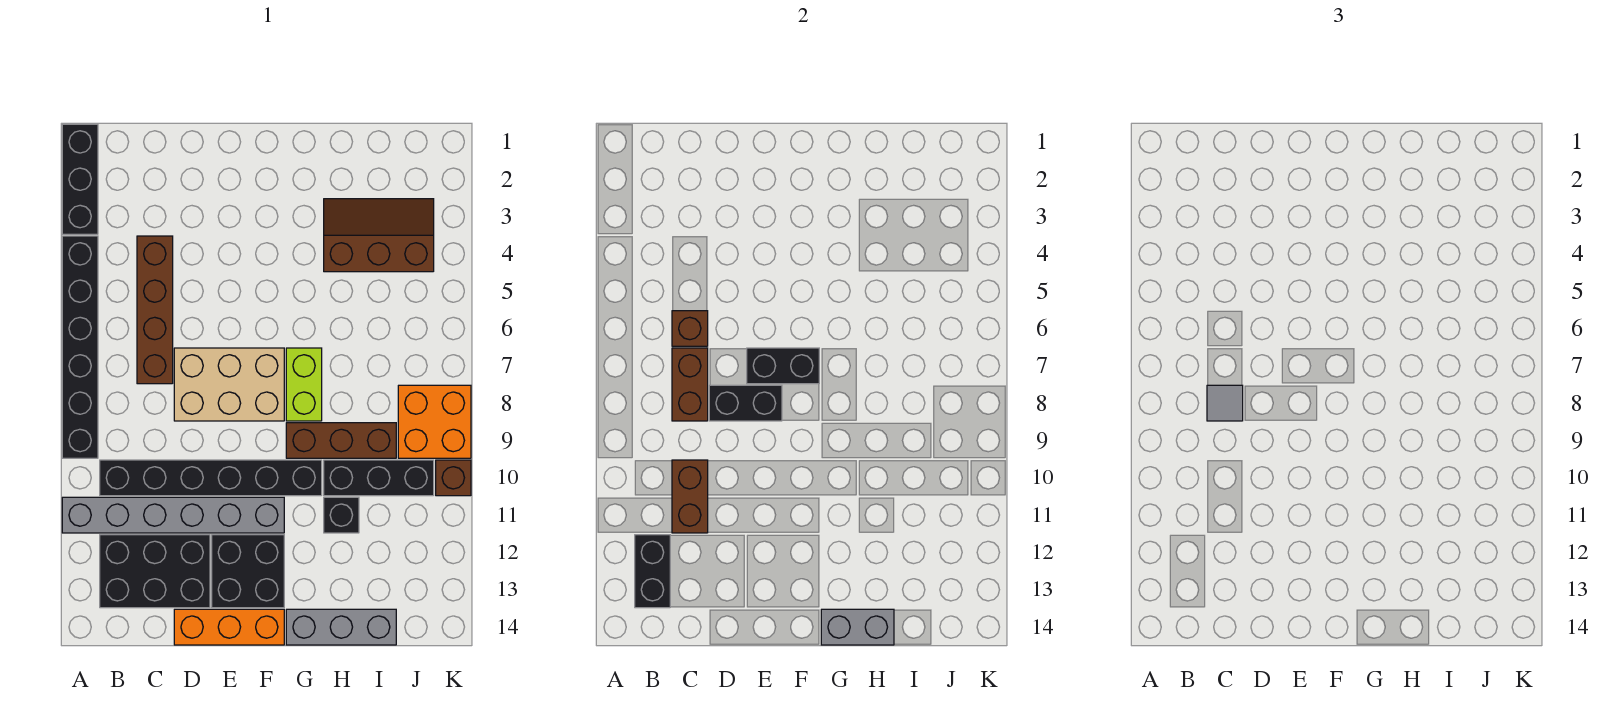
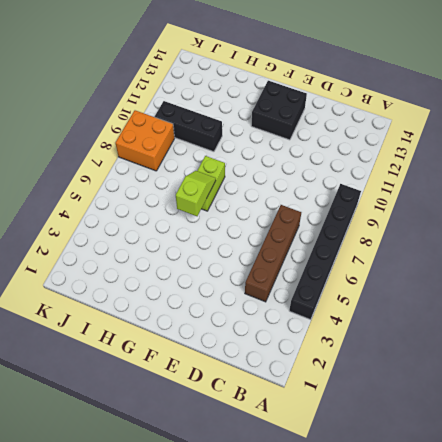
lime 1x2 slope [176,171,216,216] -> none
none -> black 1x3 brick [62,124,98,234]
none -> grey 1x6 brick [62,497,284,533]
none -> black 1x6 brick [100,460,322,496]

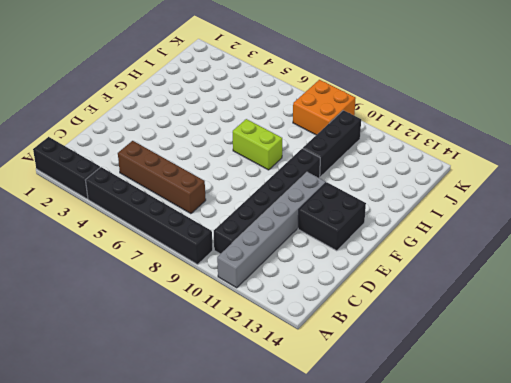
none -> black 2x3 brick [100,535,210,608]
none -> tan 2x3 brick [174,348,284,421]
none -> orange 1x3 brick [174,609,284,645]

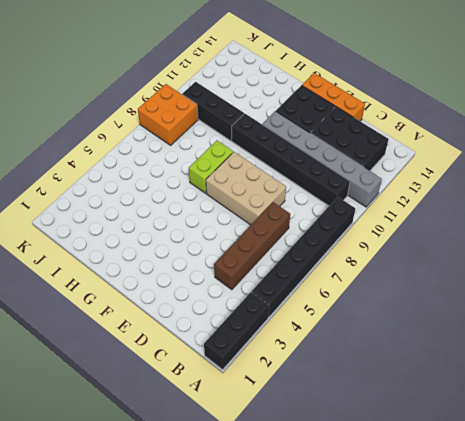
none -> brown 1x3 brick [286,423,396,458]
none -> grey 1x3 brick [286,609,396,645]
none -> brown 2x3 slope [324,199,434,272]

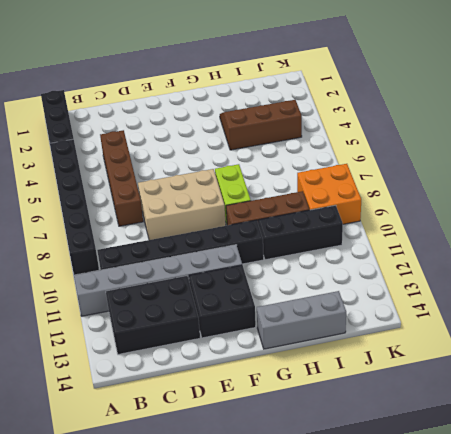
none -> orange 1x3 brick [174,609,284,645]
none -> black 1x1 brick [324,497,359,533]
none -> brown 1x1 brick [436,460,471,496]

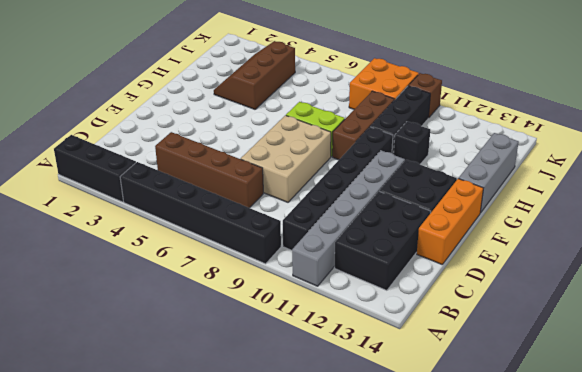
none -> black 1x2 brick [635,535,670,608]
none -> brown 1x1 brick [672,311,708,346]
none -> brown 1x2 brick [672,348,708,421]

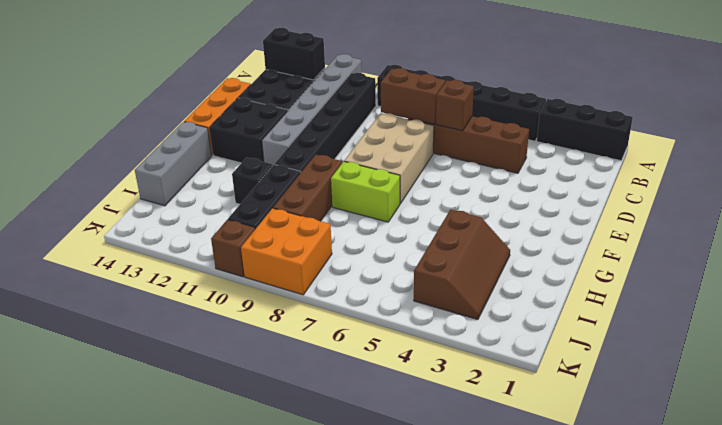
none -> brown 1x2 brick [672,460,708,533]
none -> black 1x2 brick [709,385,782,421]
none -> black 1x2 brick [747,348,819,384]

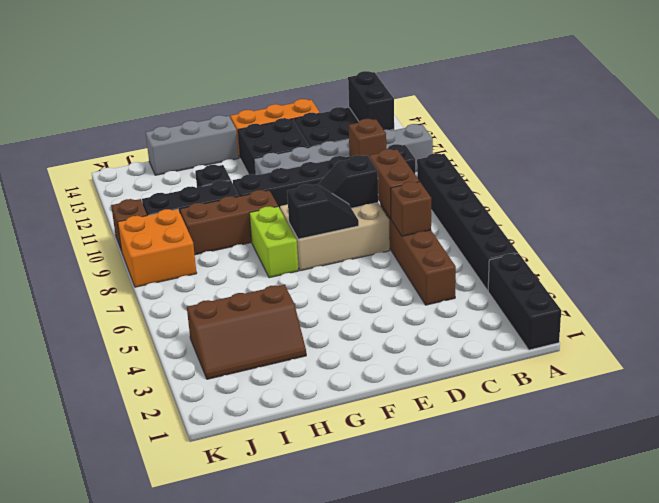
brown 1x1 brick [349,119,386,157] -> brown 1x2 brick [672,460,708,533]
black 1x2 slope [318,155,378,208] -> black 1x2 brick [709,385,782,421]
black 1x2 slope [287,184,359,239] -> black 1x2 brick [747,348,819,384]
none -> grey 1x2 brick [821,609,894,645]
none -> grey 1x1 tile [1207,385,1243,421]

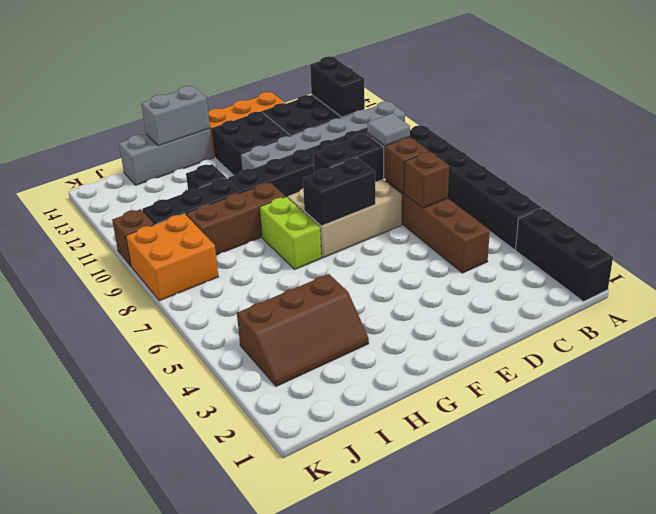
none -> brown 1x2 brick [672,460,708,533]

